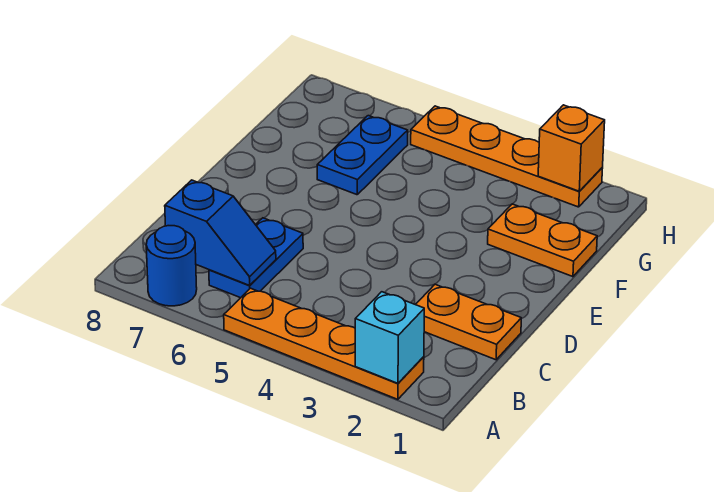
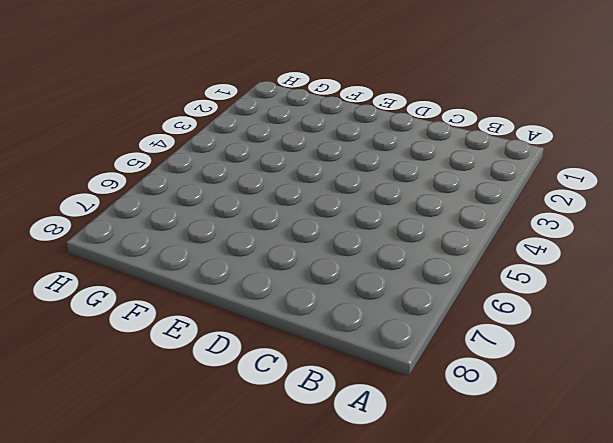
none -> orange 1x4 plate [224,288,424,399]
none -> blue 1x1 round brick [146,226,197,306]

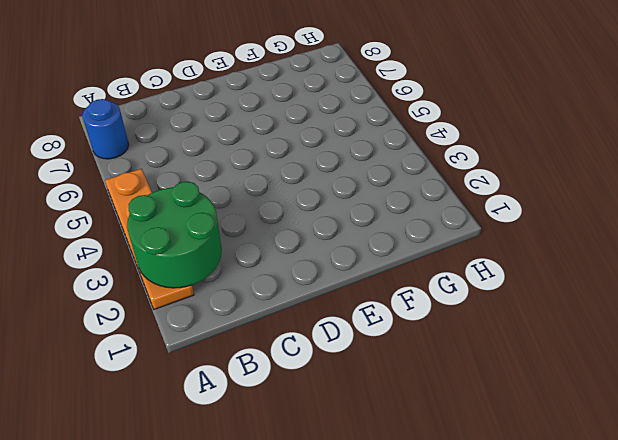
green 2x2 round brick [127,181,222,288] -> cyan 1x1 brick [355,292,424,383]
none -> blue 1x2 plate [209,218,303,298]
none -> orange 1x2 plate [416,284,521,360]

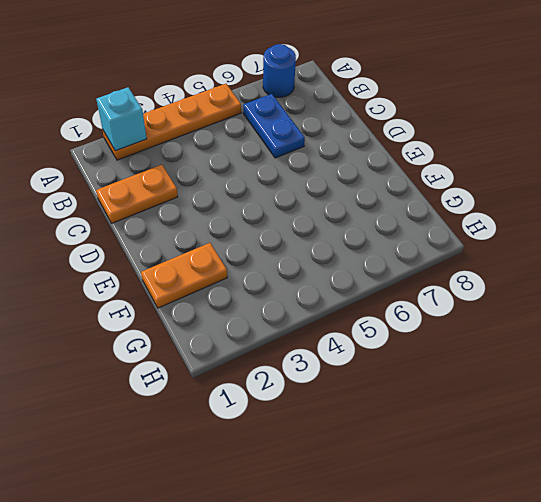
none -> blue 1x2 plate [317,116,408,195]
none -> orange 1x4 plate [411,106,603,207]

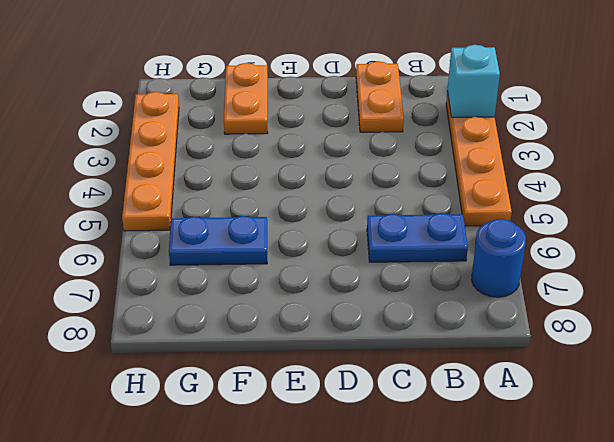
none -> blue 1x2 slope [165,180,276,285]
none -> orange 1x1 brick [538,105,605,191]

